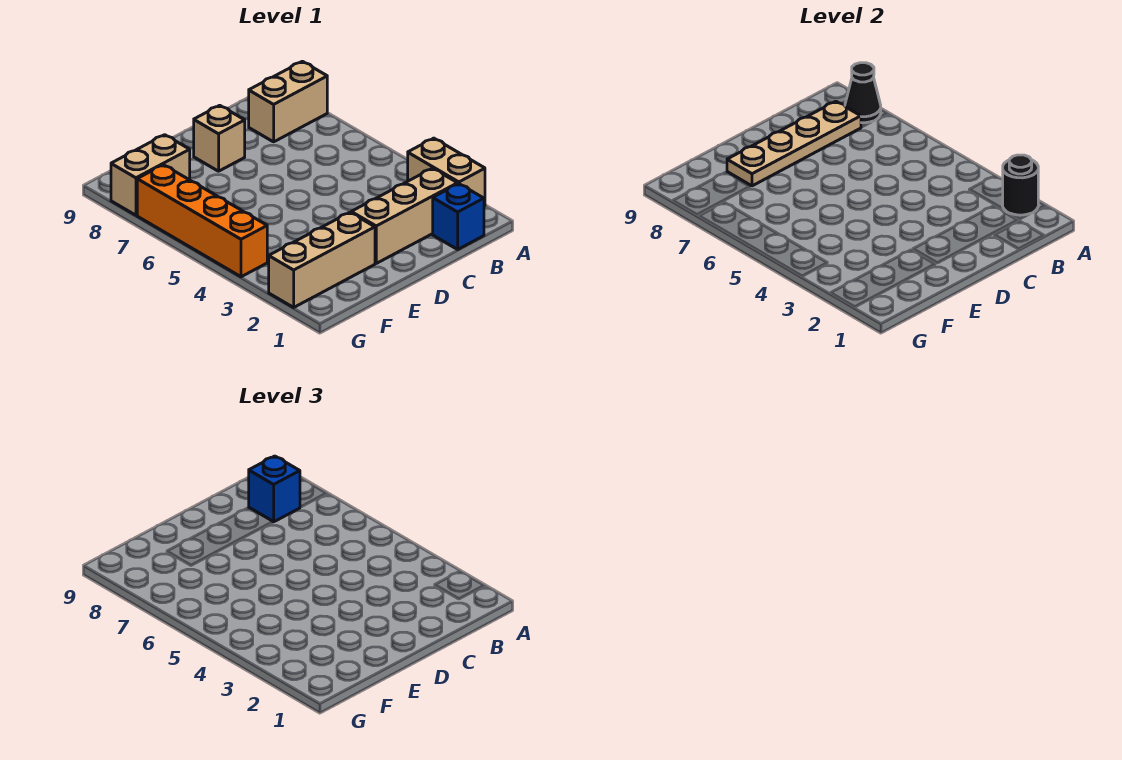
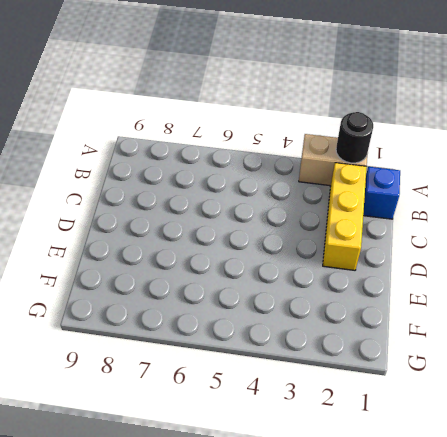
yellow 1x3 brick [323,163,367,270] -> tan 1x3 brick [351,168,458,263]
none -> tan 1x2 brick [249,61,327,142]
none -> tan 1x1 brick [194,105,245,171]
none -> tan 1x3 brick [269,212,375,307]

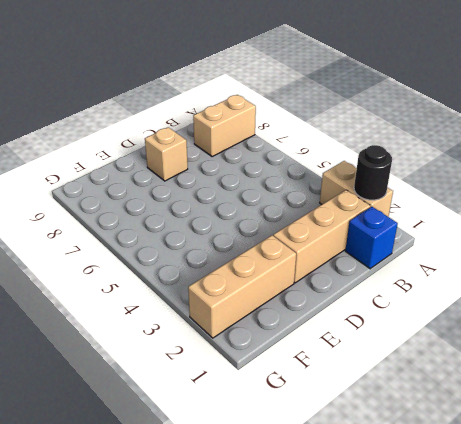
none -> tan 1x2 brick [111,135,190,215]
none -> orange 1x4 brick [137,165,267,277]
none -> black 1x1 cone [845,63,881,123]

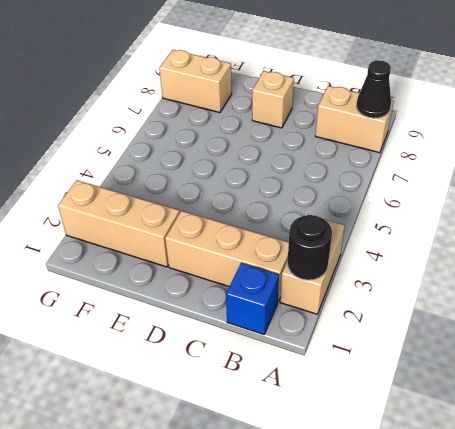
none -> orange 1x4 brick [137,165,267,277]
none -> tan 1x4 plate [727,101,861,186]
none -> blue 1x1 brick [249,456,300,522]

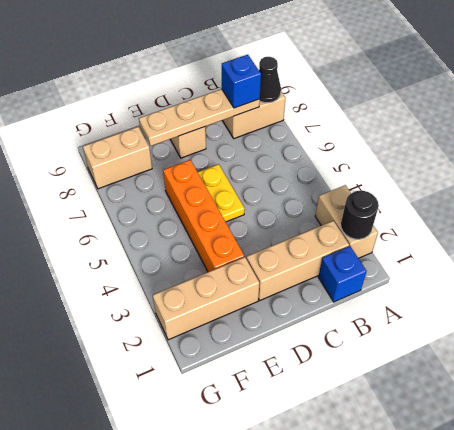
yellow 1x2 plate [198,164,245,222] -> none
orange 1x4 brick [163,160,244,272] -> orange 1x4 brick moved to [137,165,267,277]

